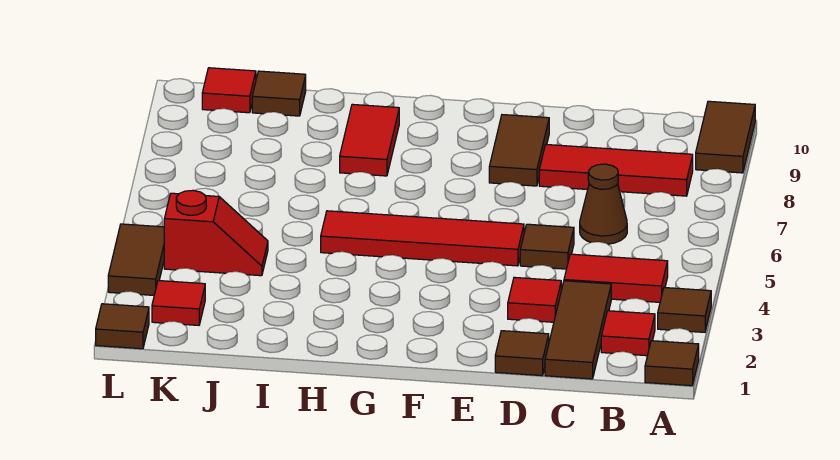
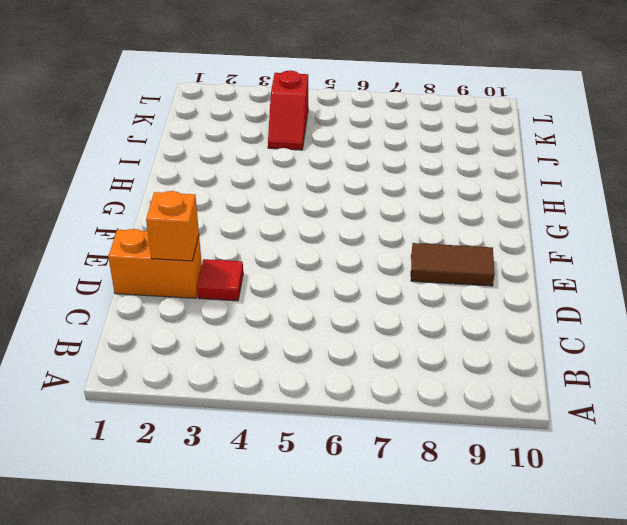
orange 1x2 brick [108,229,202,298] -> brown 1x1 tile [495,331,549,376]
orange 1x1 brick [146,191,199,261] -> none
none -> brown 1x1 tile [645,341,699,386]
none -> brown 1x1 tile [658,288,711,332]
none -> brown 1x2 tile [696,101,755,173]

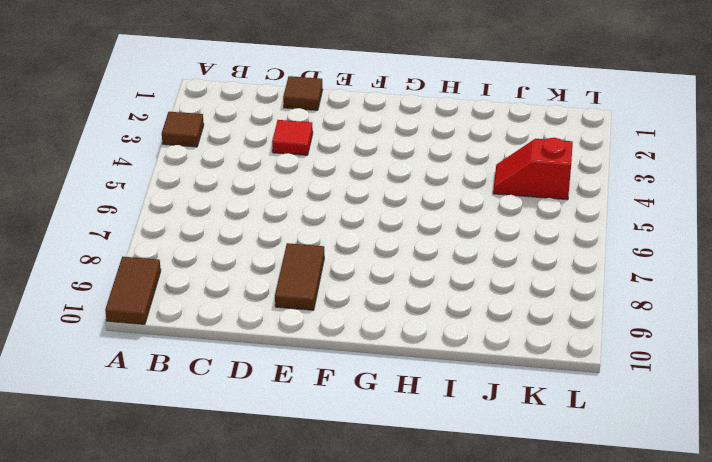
none -> brown 1x1 tile [645,341,699,386]
none -> red 1x1 tile [601,311,655,356]
none -> red 1x2 tile [564,254,668,302]

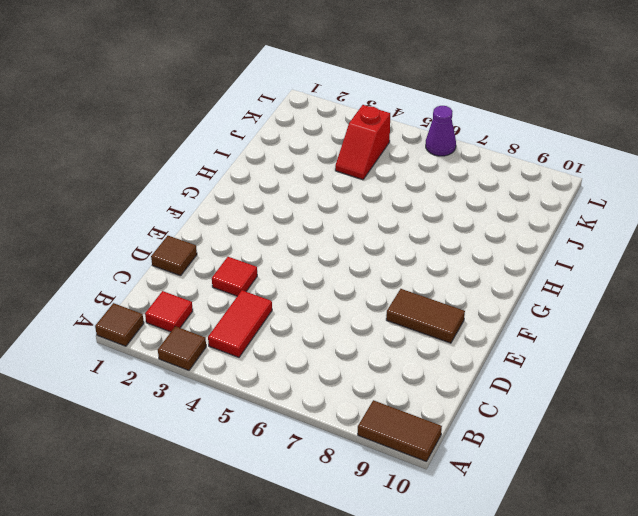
purple 1x1 cone [426,106,456,156] -> none
none -> red 1x3 tile [539,145,693,196]
none -> brown 1x3 tile [545,281,611,379]
none -> brown 1x1 cone [580,164,627,244]

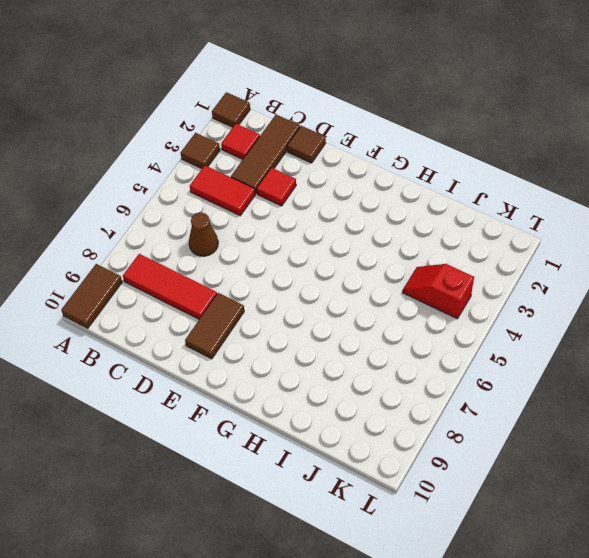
none -> brown 1x1 tile [520,224,574,269]
none -> red 1x4 tile [321,211,524,266]
none -> red 1x2 tile [340,104,399,176]

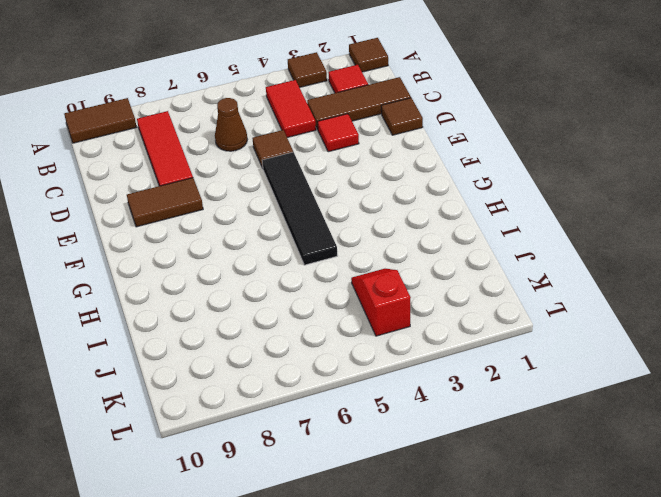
black 1x4 tile [262,152,337,265] -> red 1x4 tile [321,211,524,266]
none -> red 1x2 tile [340,104,399,176]
none -> brown 1x1 tile [252,71,306,116]
none -> red 1x1 tile [152,281,205,325]

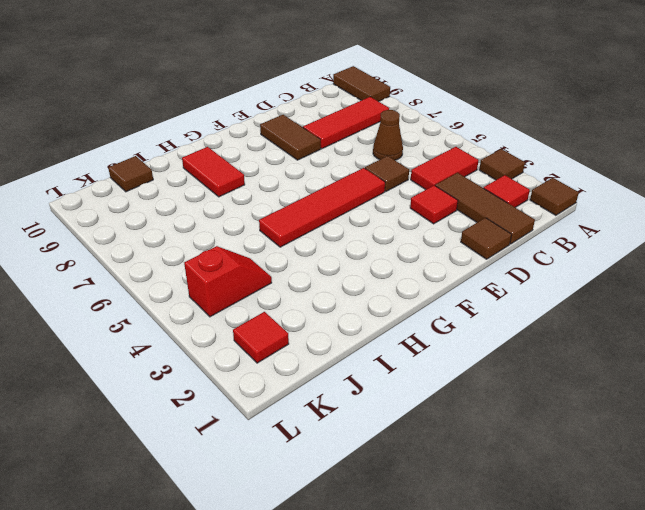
none -> red 1x1 tile [202,68,256,113]
none -> brown 1x1 tile [96,304,149,349]
none -> brown 1x2 tile [108,224,164,295]

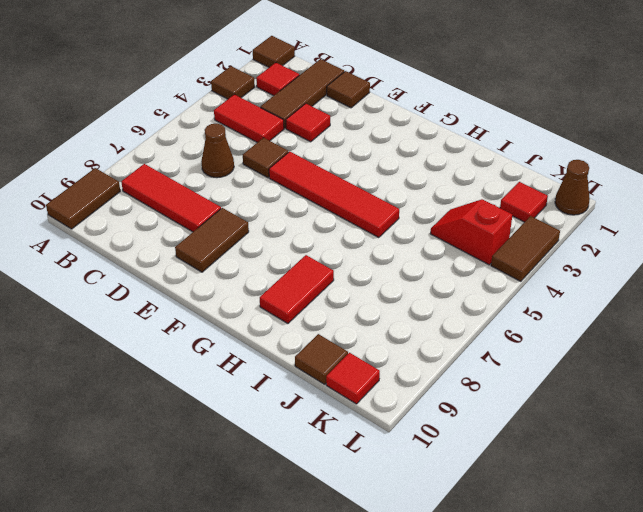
brown 1x1 cone [555,160,590,215] -> brown 1x1 tile [96,304,149,349]

